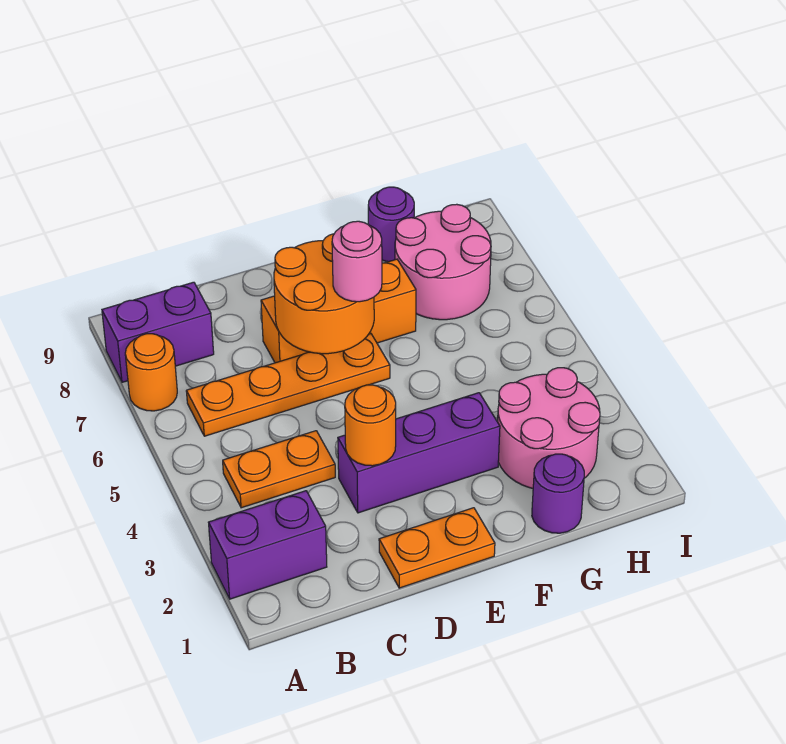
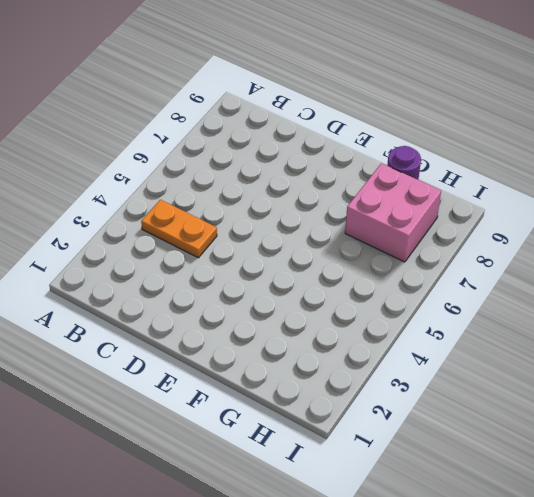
pink 2x2 brick [345,163,441,262] -> pink 2x2 round brick [395,204,491,320]
none -> purple 1x2 brick [209,491,327,599]
none -> orange 1x1 round brick [125,334,177,411]
none -> purple 1x2 brick [102,282,214,382]

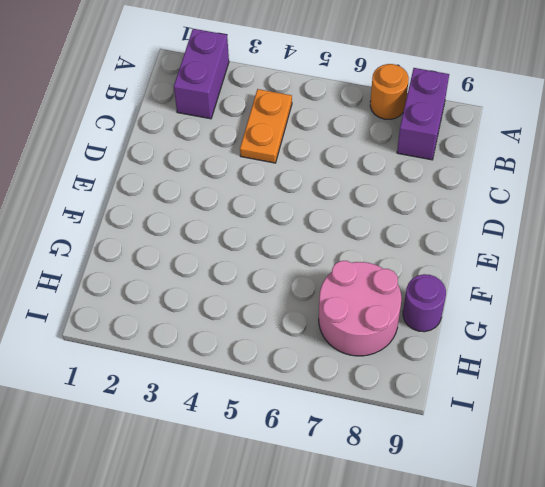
none -> orange 1x4 plate [186,334,390,436]
none -> orange 1x2 plate [379,508,495,588]
none -> purple 1x3 brick [338,393,500,513]

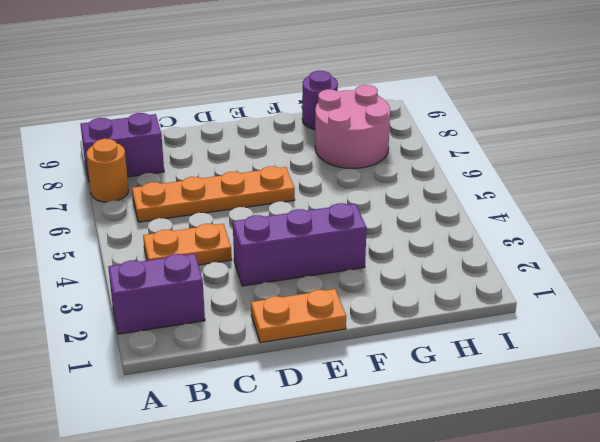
none -> orange 1x3 brick [261,259,416,363]
none -> purple 1x1 round brick [532,454,584,533]
none -> pink 2x2 round brick [498,368,600,488]

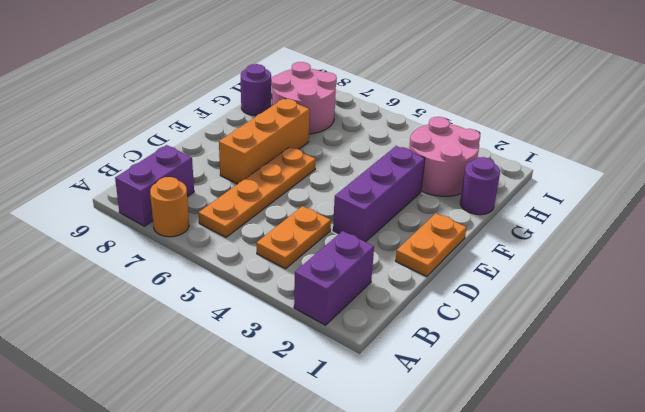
none -> orange 1x1 round brick [345,385,396,466]
none -> orange 2x2 round brick [274,234,374,354]
none -> pink 1x1 round brick [332,221,382,302]

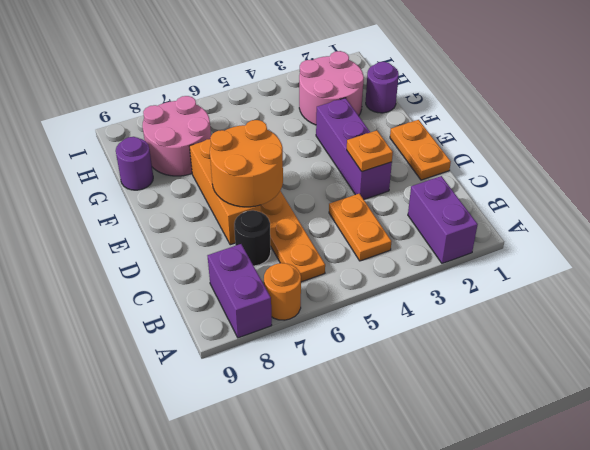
black 1x1 round brick [234,210,271,266] -> none
orange 1x1 plate [347,131,393,172] -> orange 1x1 round brick [345,385,396,466]
none -> pink 1x1 round brick [332,221,382,302]

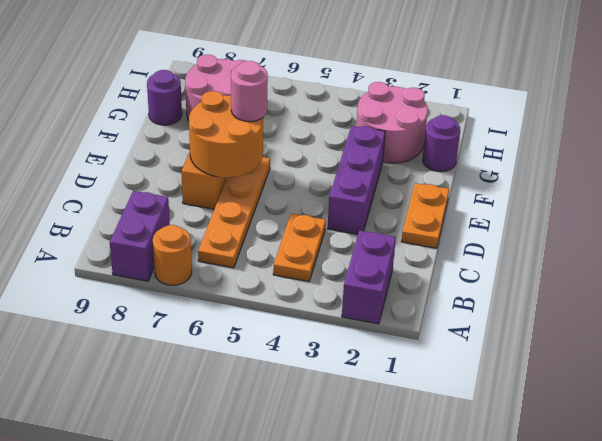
none -> orange 1x1 round brick [345,385,396,466]

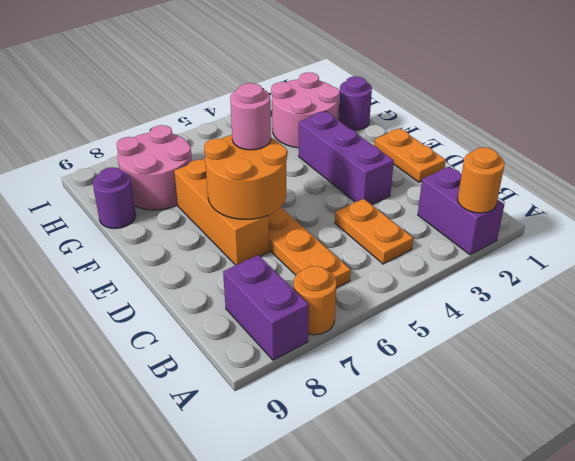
orange 1x1 round brick [458,147,504,213] -> orange 1x1 round brick moved to [345,385,396,466]

